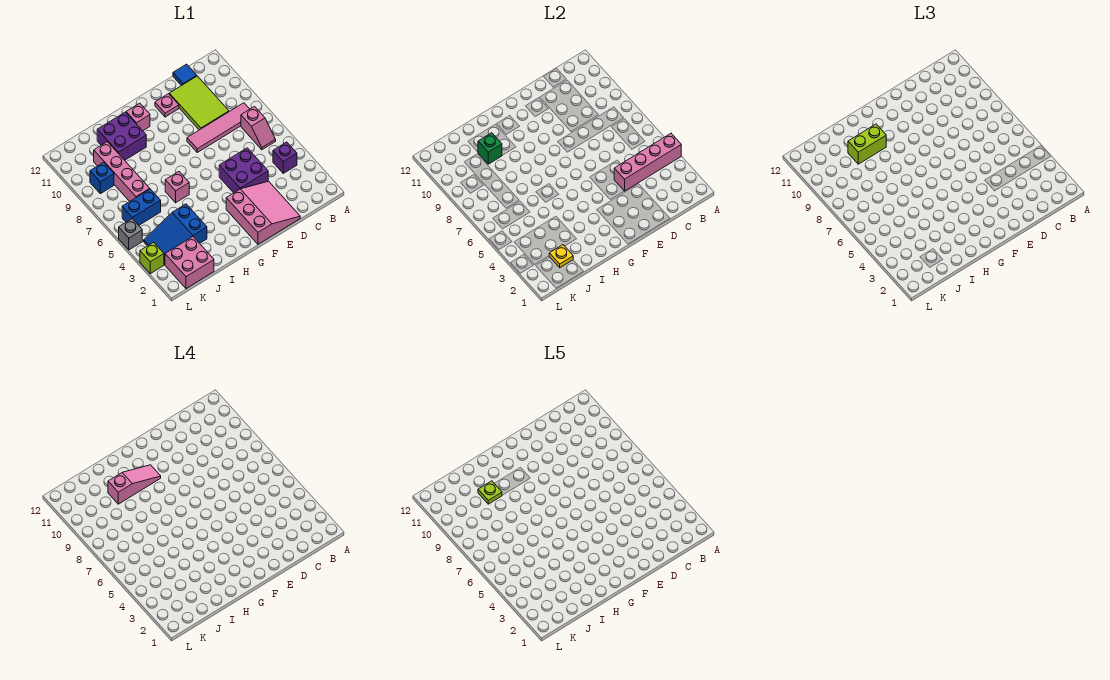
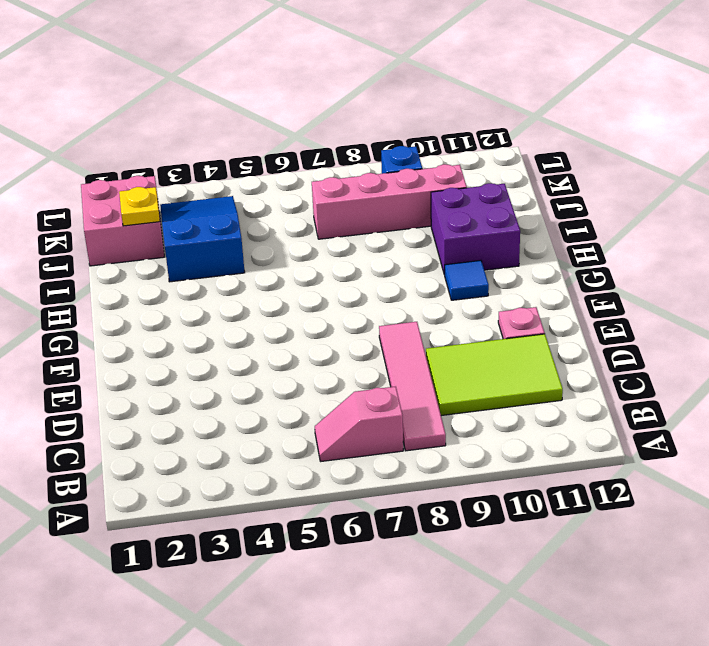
blue 1x1 tile [445,260,489,300] -> blue 1x1 tile moved to [173,64,197,86]
none -> purple 1x1 brick [273,142,297,173]
none -> pink 3x3 slope [226,181,300,244]
none -> purple 2x2 brick [219,148,268,193]

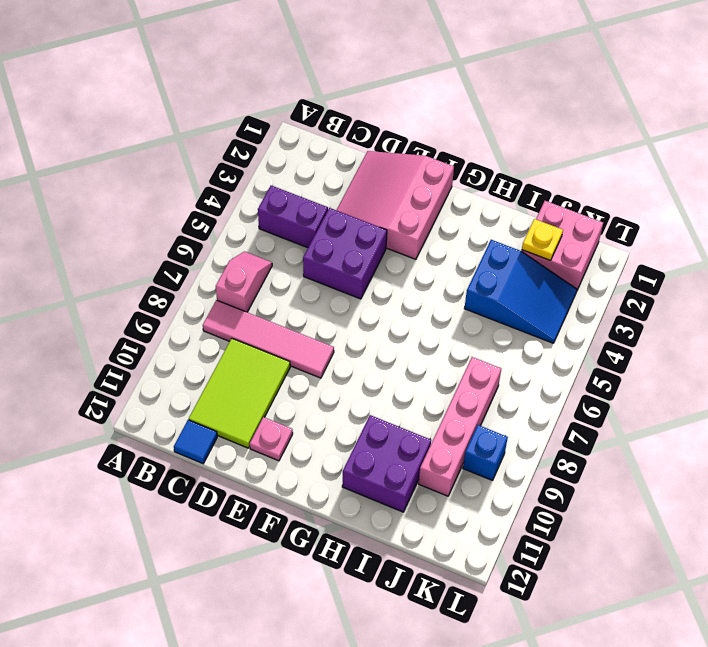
purple 1x2 brick [258,185,328,248] -> purple 1x1 brick [273,142,297,173]
none -> pink 1x1 brick [126,103,150,131]
none -> pink 1x1 brick [165,172,189,203]
none -> blue 1x2 brick [122,189,161,225]

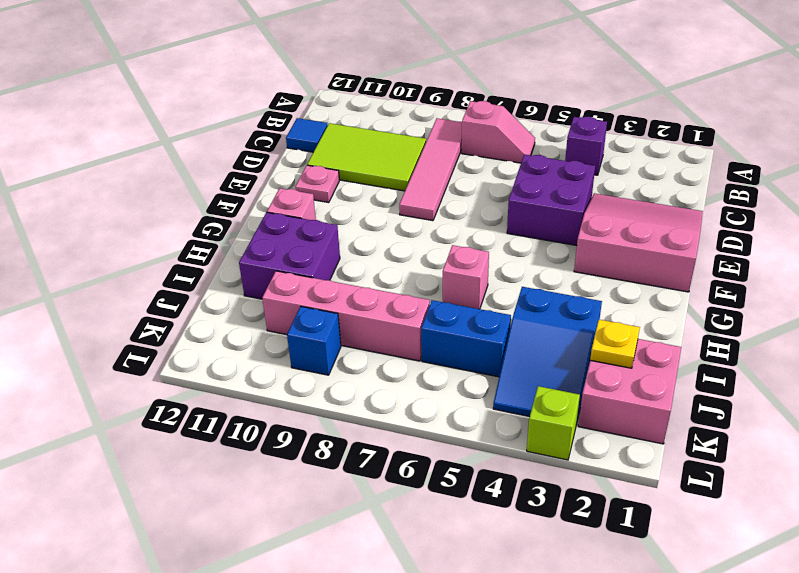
blue 1x2 brick [421,300,511,377] -> blue 1x2 brick turned to [122,189,161,225]
none -> grey 1x1 brick [119,219,142,250]
none -> pink 1x4 brick [614,133,681,191]
none -> green 1x1 brick [478,133,502,164]

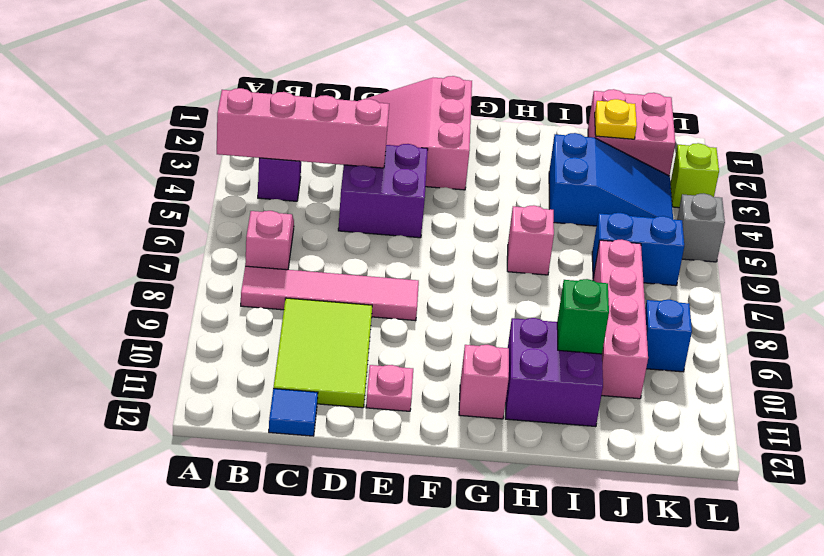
none -> lime 1x2 brick [848,124,886,164]
none -> pink 1x3 slope [108,465,161,504]
none -> lime 1x1 plate [478,481,502,504]

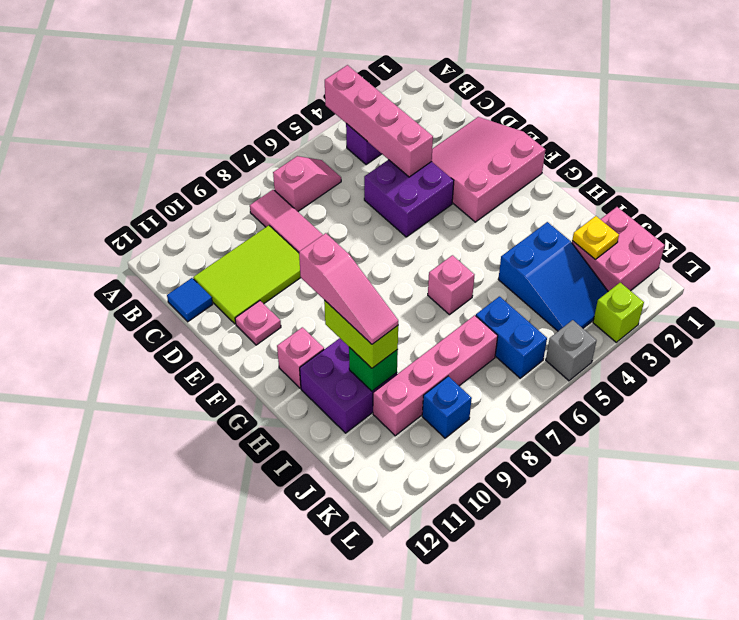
pink 1x3 slope [299,233,398,344] -> pink 1x3 slope turned to [108,465,161,504]
none -> lime 1x1 plate [478,481,502,504]

